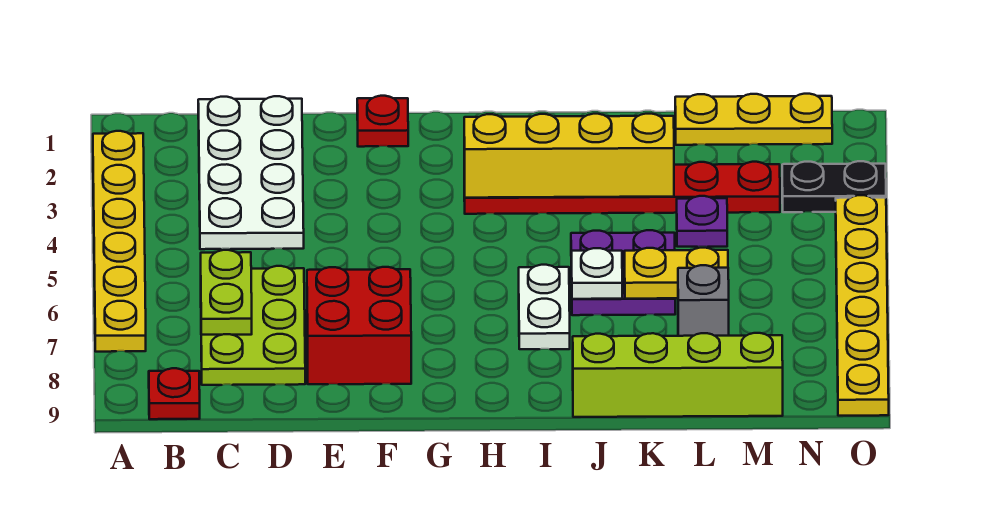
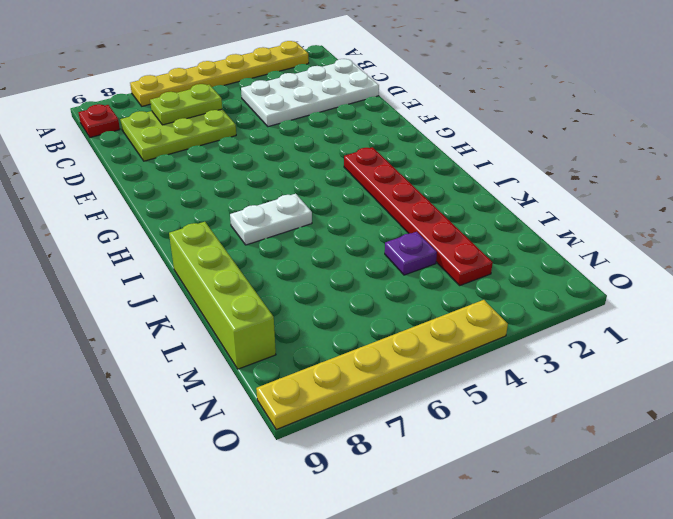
none -> red 2x2 brick [307,267,411,384]
none -> red 1x1 plate [357,96,408,147]
none -> purple 2x2 plate [571,230,675,315]

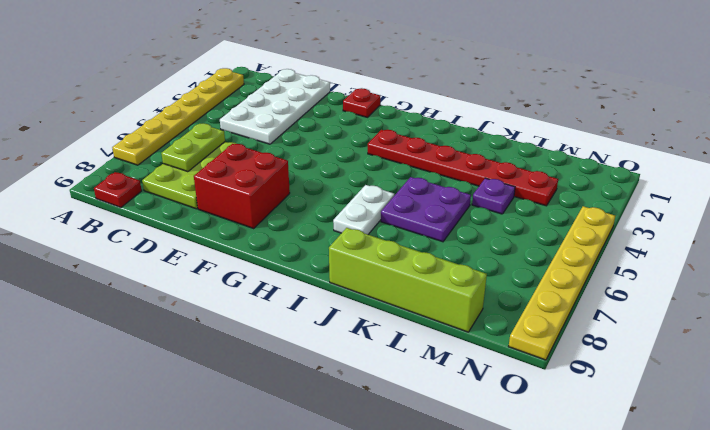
none -> yellow 1x3 plate [675,94,832,145]
none -> grey 1x1 brick [678,265,729,336]
none -> black 1x2 plate [782,161,886,212]

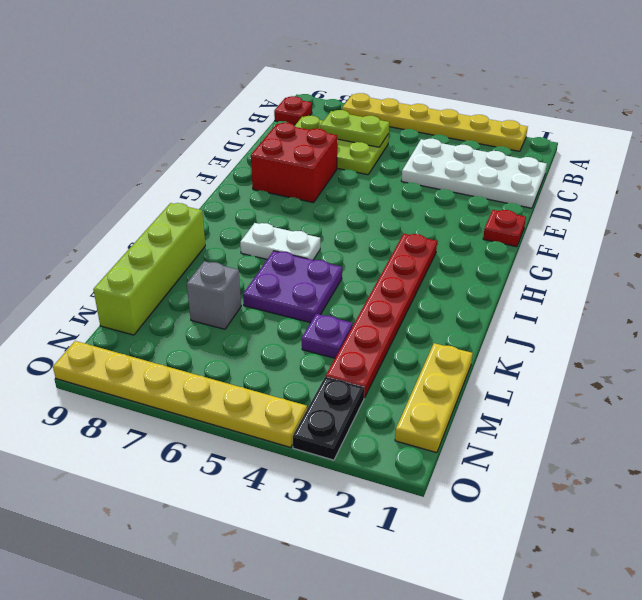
none -> yellow 1x4 brick [464,114,674,198]
none -> white 1x1 plate [571,248,622,299]
none -> yellow 1x2 plate [624,248,728,299]

